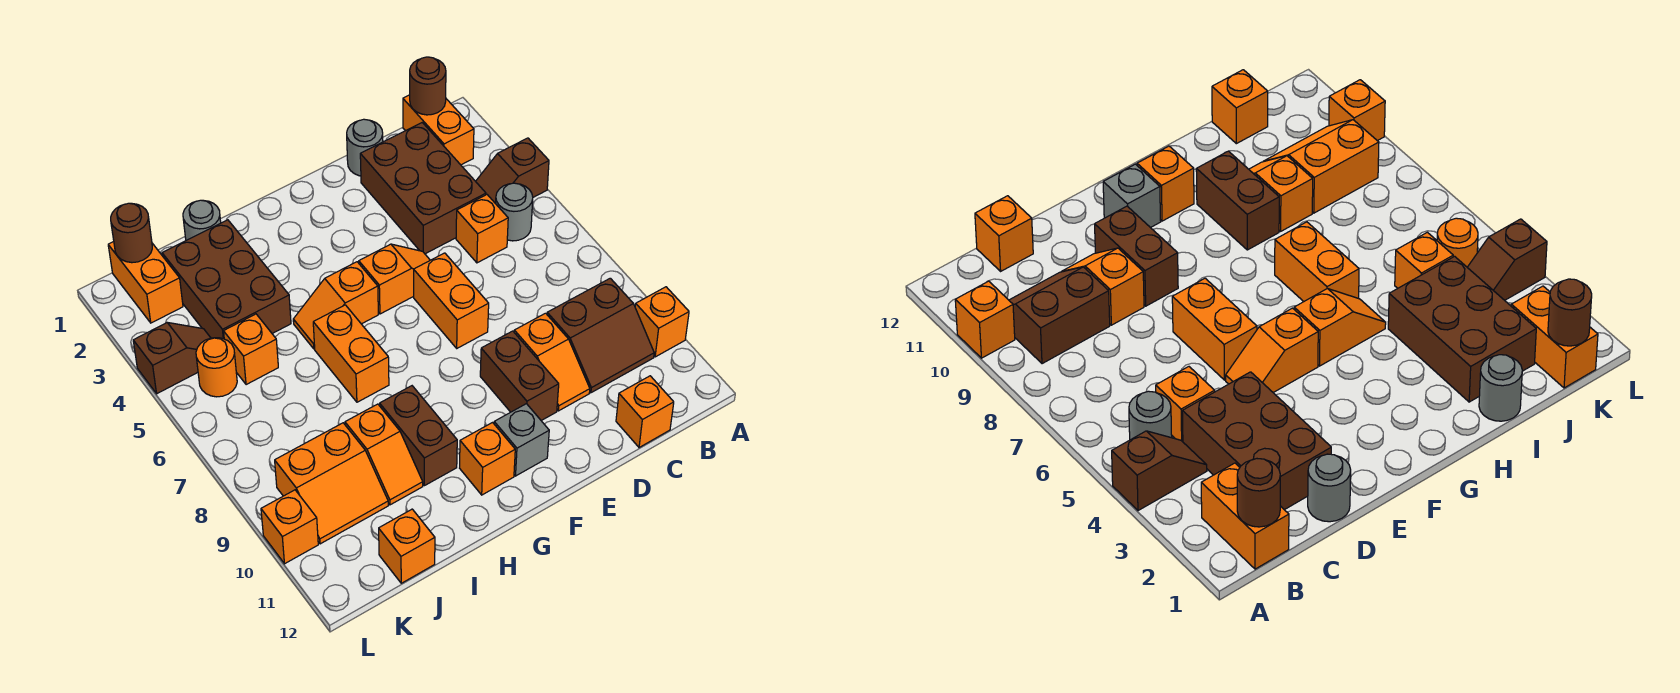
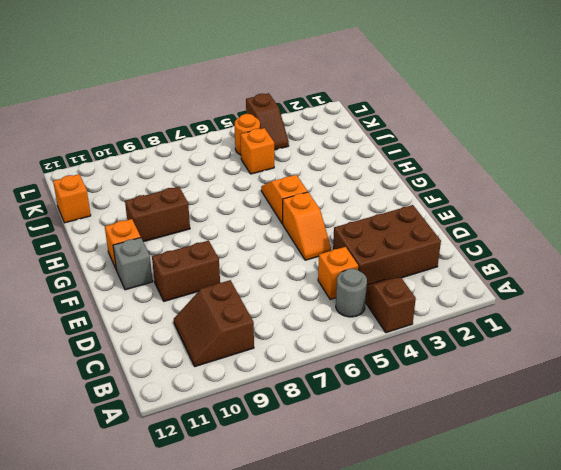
none -> orange 1x1 brick [635,287,689,357]
none -> orange 1x2 brick [403,95,474,165]
none -> orange 1x1 brick [616,376,674,448]
none -> grey 1x1 round brick [347,119,383,176]

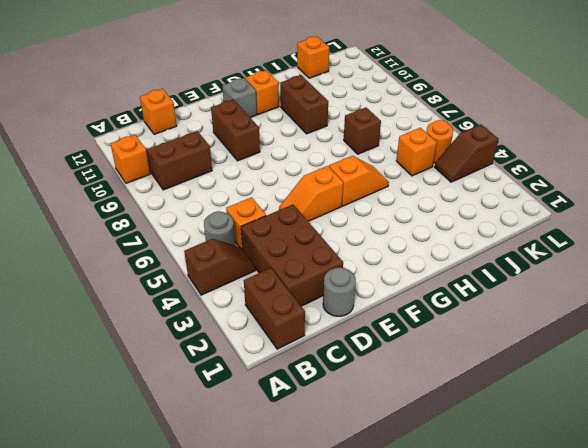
brown 1x2 brick [244,268,305,349] -> orange 1x2 brick [403,95,474,165]
brown 1x1 brick [344,108,381,154] -> none
none -> orange 1x2 slope [514,313,590,411]
none -> orange 1x2 brick [414,253,489,348]
none -> orange 1x2 brick [313,305,389,402]
none -> grey 1x1 round brick [183,200,221,240]

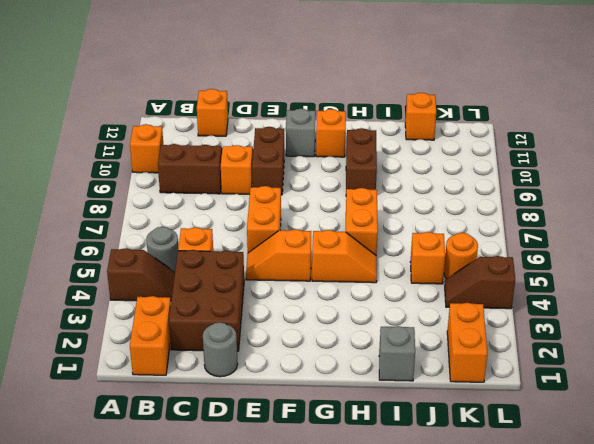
grey 1x1 brick [379,326,415,381] -> grey 1x1 round brick [183,200,221,240]
none -> brown 2x3 brick [162,220,291,339]
none -> orange 1x2 slope [345,404,423,505]
none -> orange 2x2 slope [275,423,388,544]
none -> orange 1x1 brick [261,490,318,564]

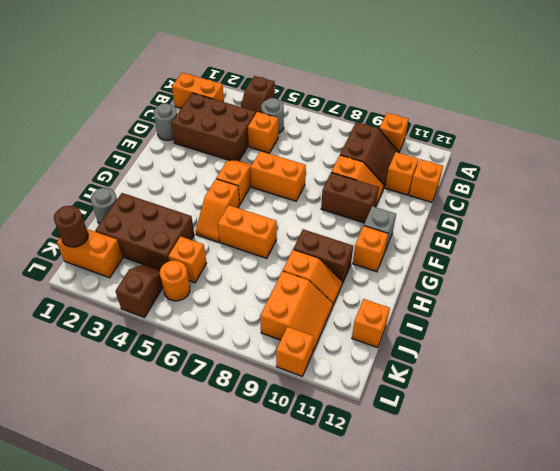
orange 1x1 brick [385,152,419,195] -> none
none -> brown 1x1 round brick [410,57,446,115]

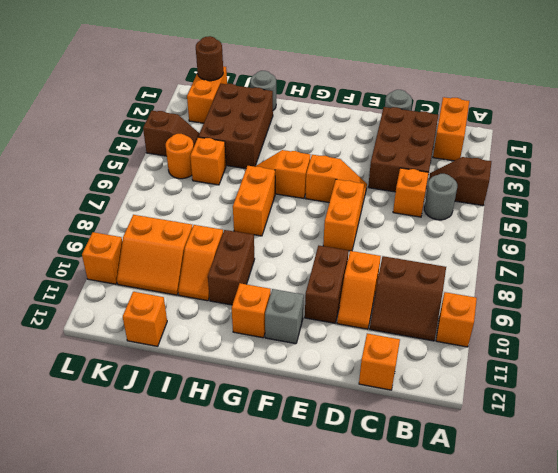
none -> brown 1x1 round brick [410,57,446,115]

